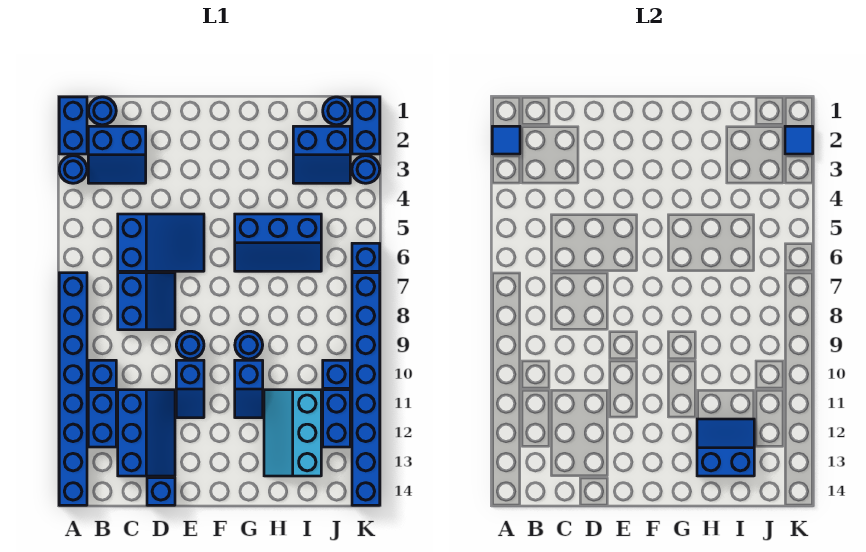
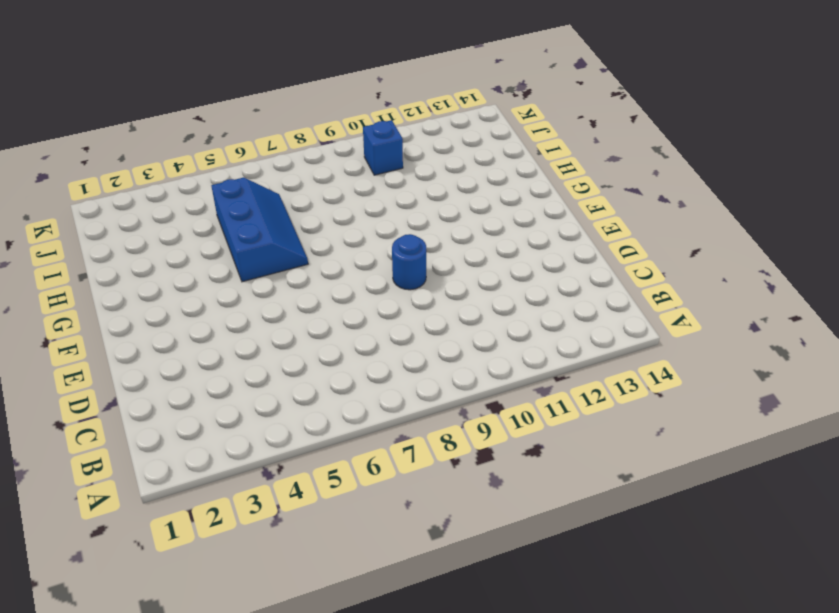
none -> blue 1x2 brick [59,97,87,154]
none -> blue 1x1 round brick [59,156,87,183]
none -> blue 1x8 brick [59,273,87,505]

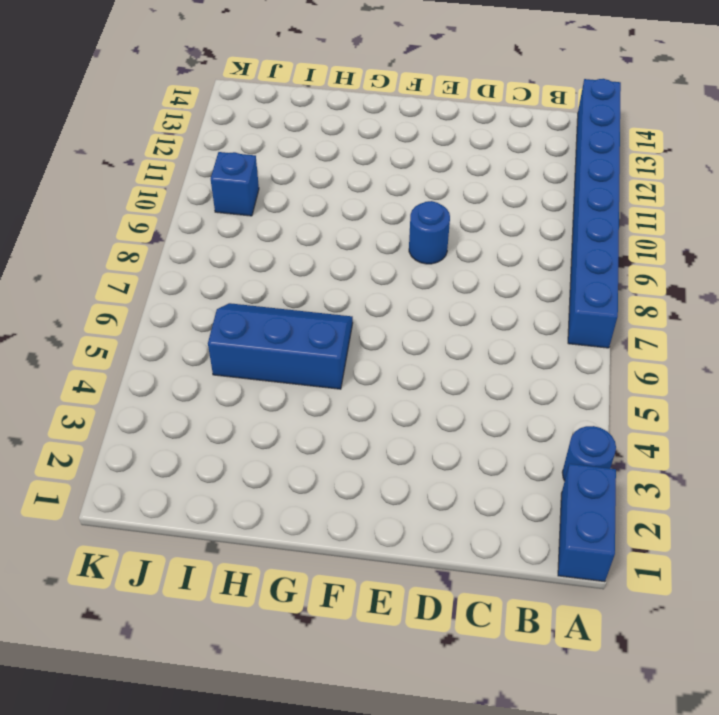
none -> blue 1x1 round brick [89,97,116,125]
none -> blue 2x2 slope [88,126,146,183]
none -> blue 1x1 brick [88,360,116,388]

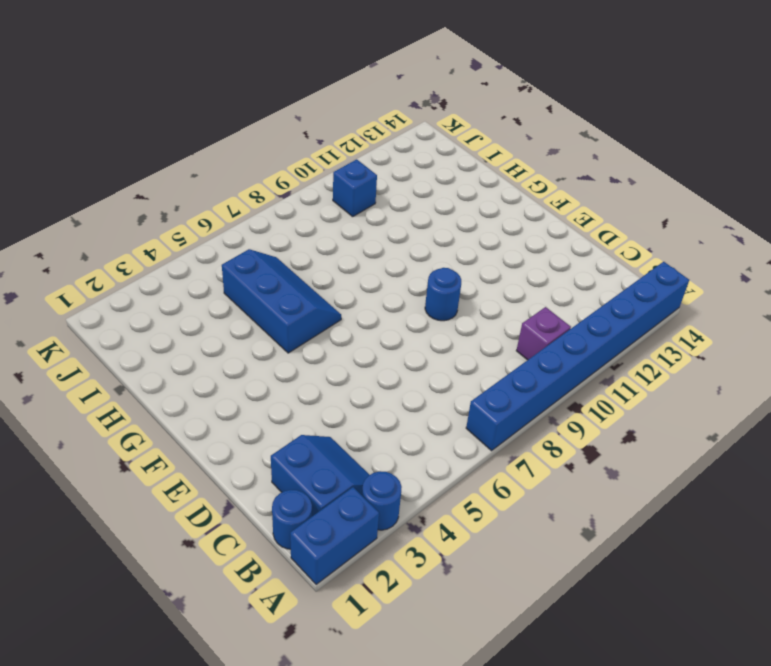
purple 1x1 brick [516,307,571,360] -> blue 1x1 brick [88,360,116,388]
none -> blue 1x2 brick [88,390,116,447]
none -> blue 2x3 slope [118,214,204,271]
none -> blue 2x2 slope [118,273,175,330]

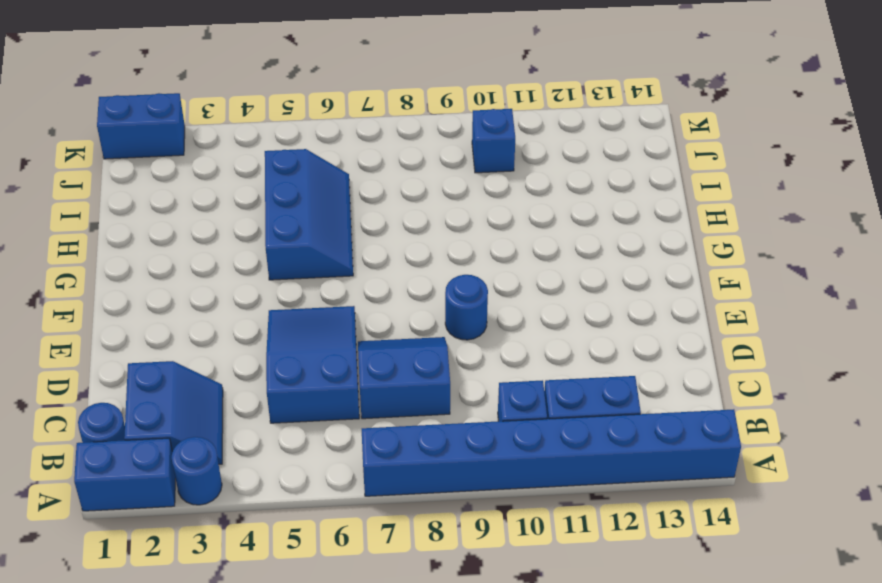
none -> blue 2x3 slope [118,390,175,476]
none -> blue 1x1 brick [147,478,175,505]
none -> blue 1x2 slope [176,360,204,418]

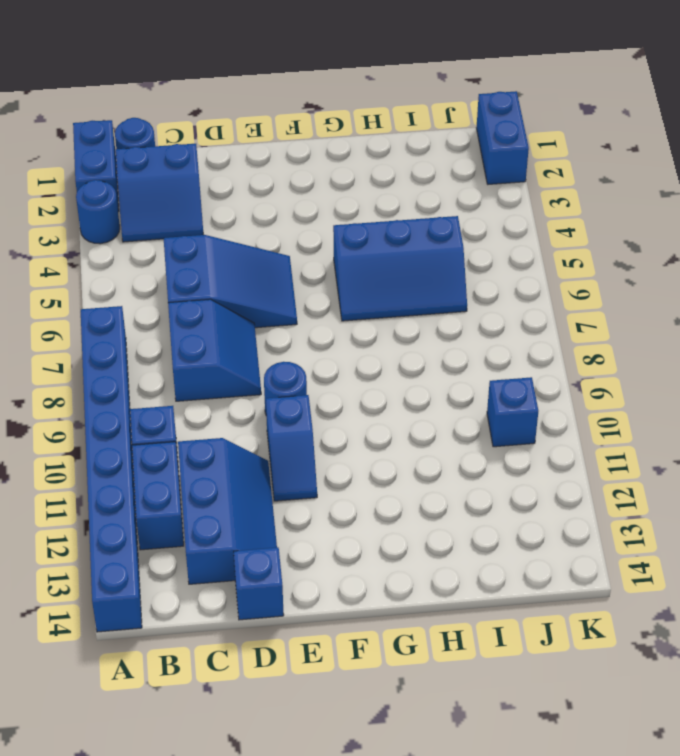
none -> blue 1x1 round brick [235,331,263,359]
none -> blue 1x2 slope [235,360,263,418]
none -> cyan 2x3 slope [264,390,321,476]

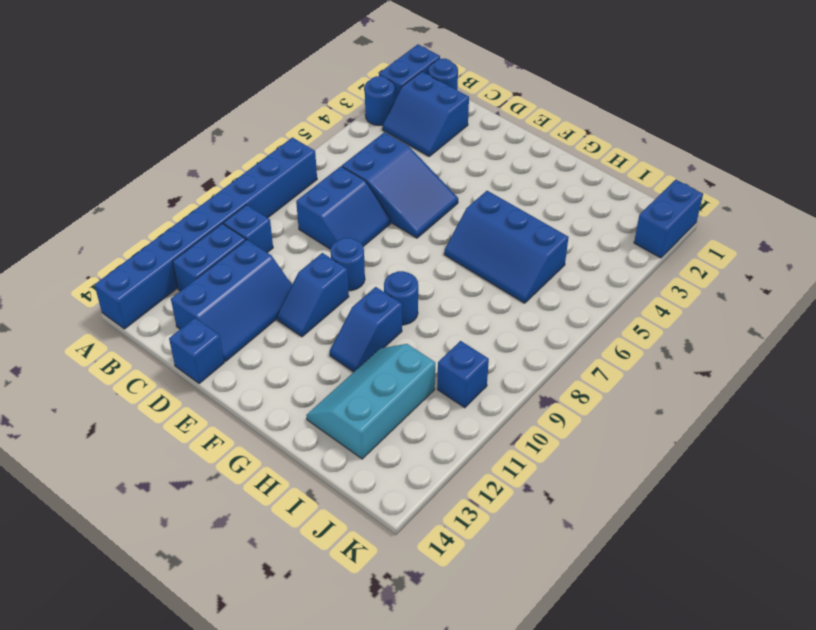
none -> blue 2x2 slope [293,126,350,183]
none -> blue 1x1 round brick [323,97,350,125]
none -> blue 1x2 brick [323,390,350,447]

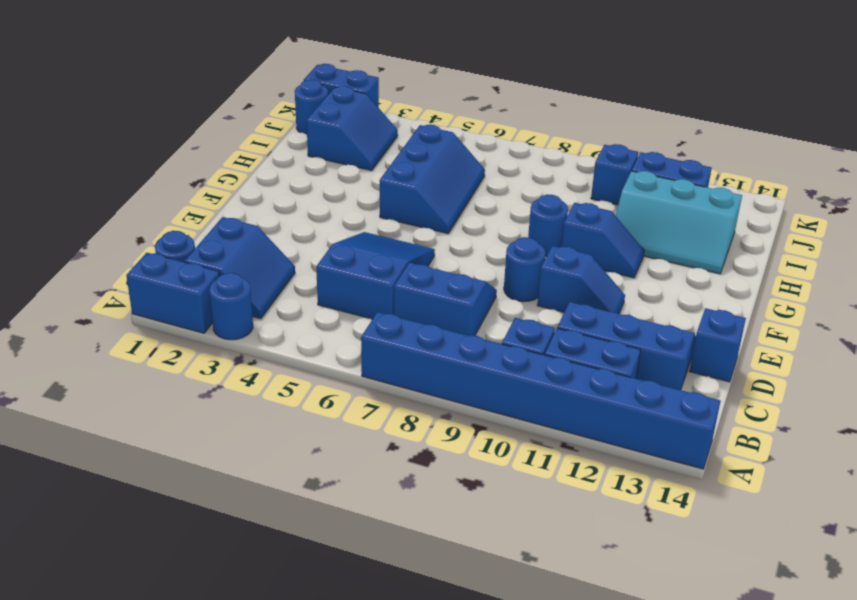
none -> blue 1x1 round brick [352,156,380,183]
none -> blue 1x1 brick [352,243,380,271]
none -> blue 1x8 brick [352,273,380,505]

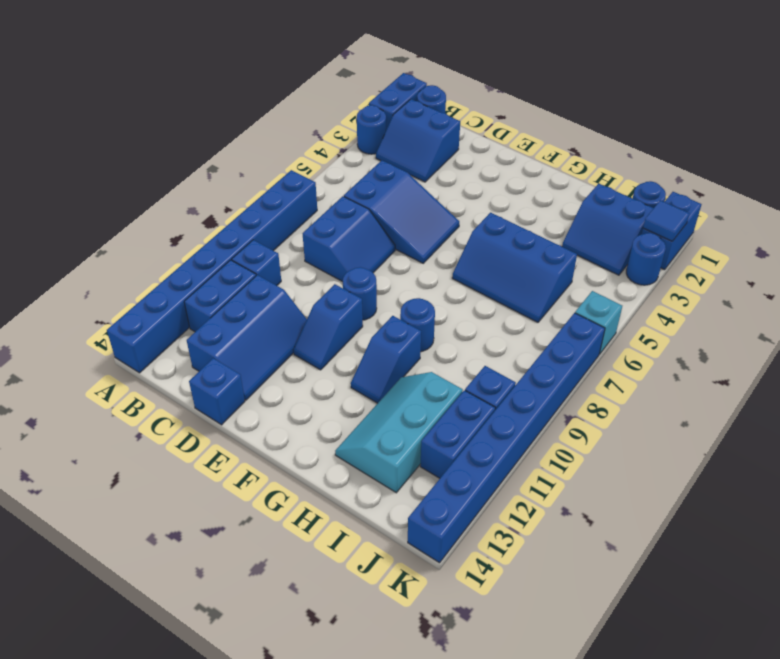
cyan 1x1 brick [575,291,622,354] -> blue 1x1 brick [352,243,380,271]
none -> blue 1x1 tile [492,126,520,154]
none -> blue 2x2 slope [697,419,754,476]

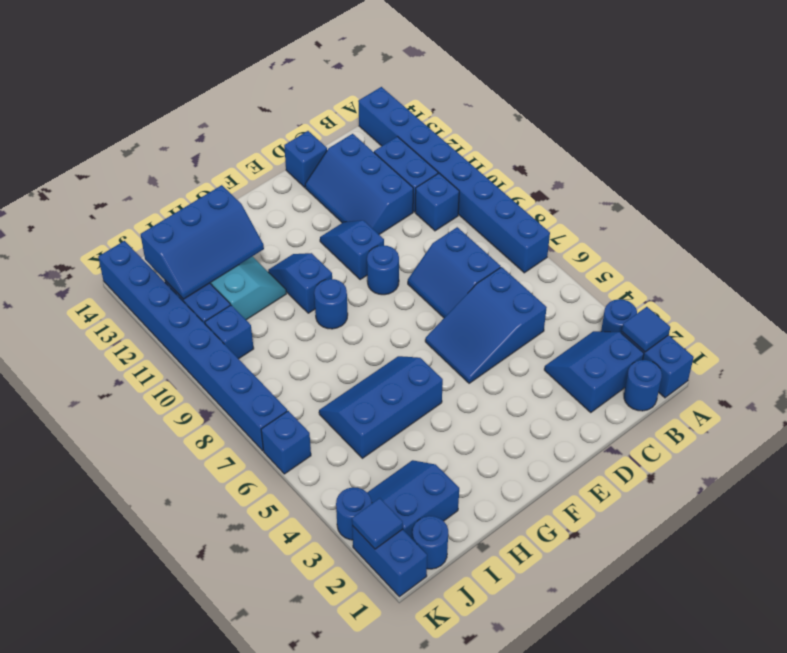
blue 2x3 slope [141,185,264,299] -> blue 2x2 slope [697,419,754,476]

